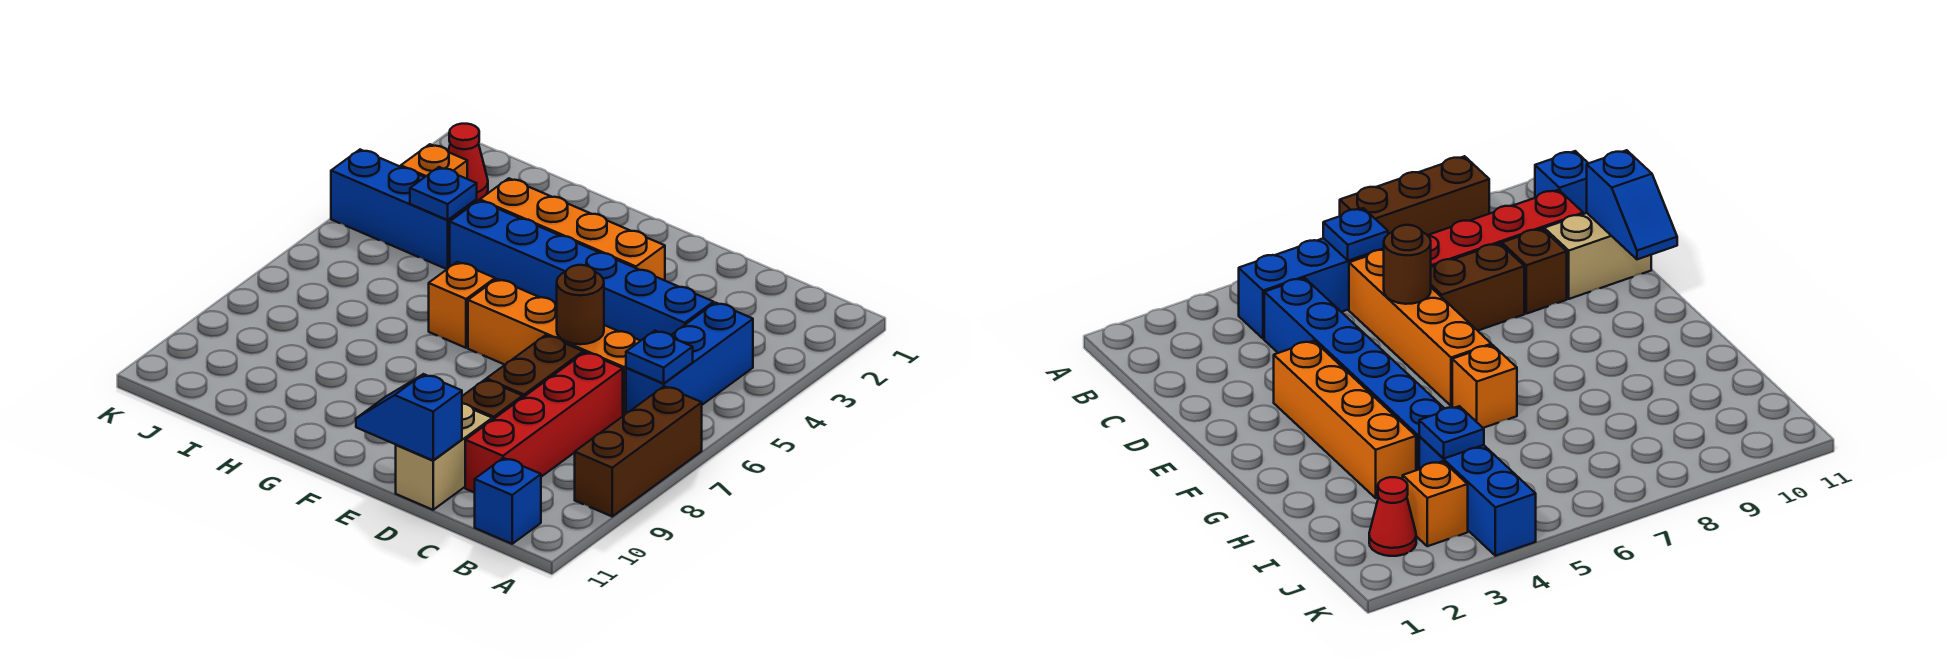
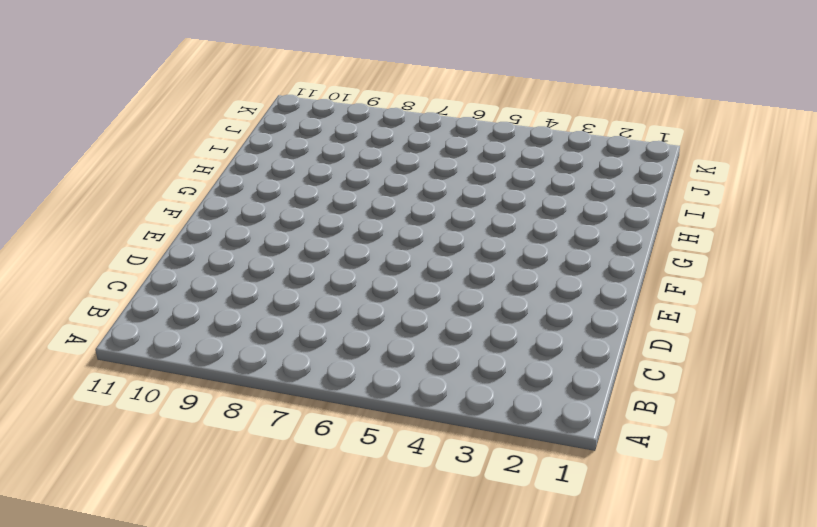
none -> brown 1x3 brick [575,386,702,516]
none -> blue 1x3 brick [626,303,753,413]
none -> blue 1x1 brick [475,458,541,544]

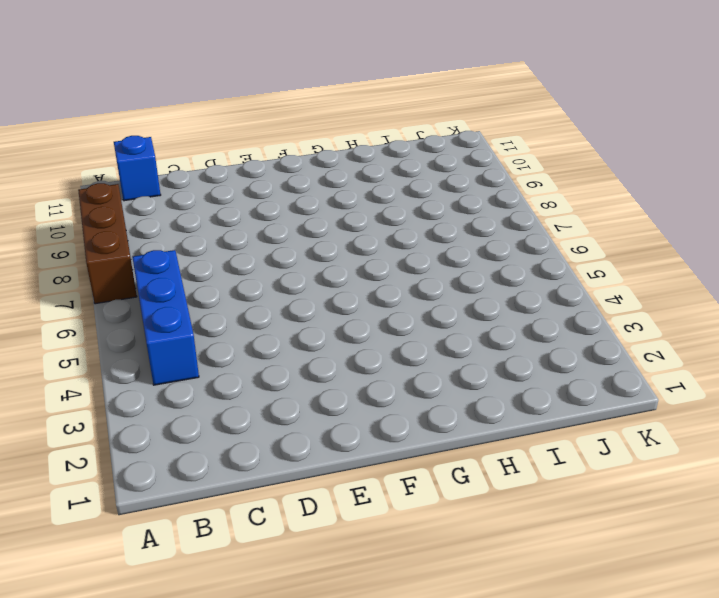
none -> blue 1x6 brick [450,200,714,341]
none -> orange 1x4 brick [468,279,640,416]
none -> red 1x4 brick [465,352,623,493]

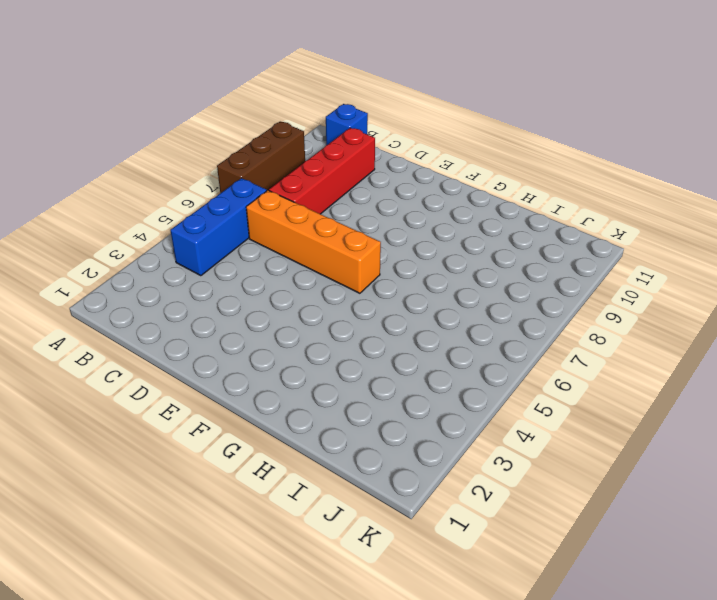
none -> blue 1x6 brick [450,200,714,341]
none -> brown 1x2 brick [486,335,583,397]
none -> brown 1x1 brick [462,380,523,420]

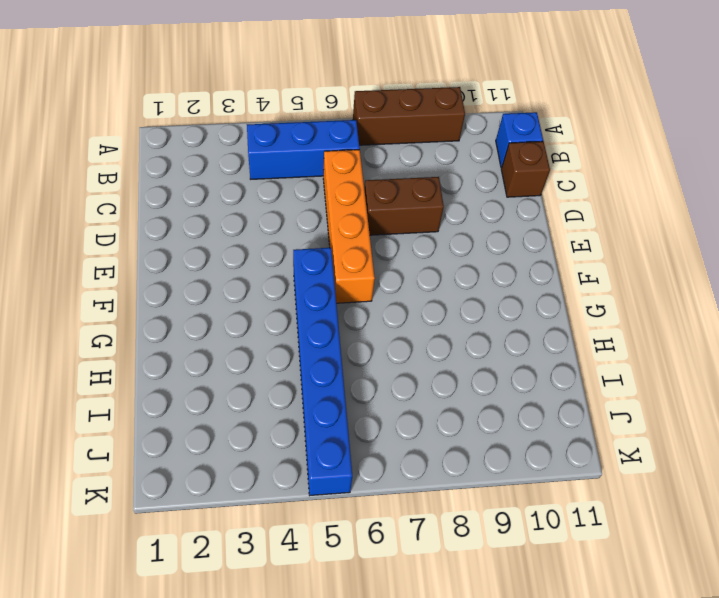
brown 1x1 brick [501,141,550,197] -> brown 1x1 brick moved to [462,380,523,420]
blue 1x6 brick [293,248,352,495] -> blue 1x6 brick moved to [450,200,714,341]
none -> red 1x4 brick [465,352,623,493]
none -> tan 1x2 brick [396,403,492,510]
none -> orange 1x4 brick [480,178,665,281]

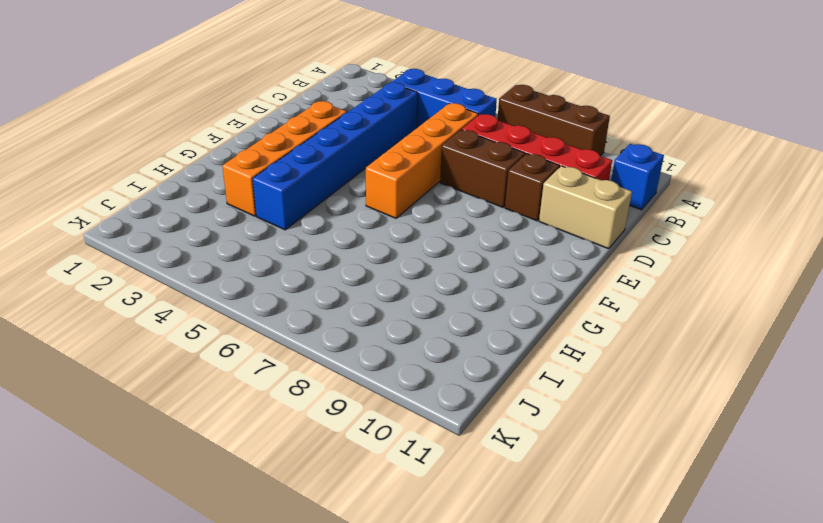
none -> orange 1x1 brick [429,262,495,348]
none -> blue 1x3 brick [331,150,477,269]
none -> red 1x1 cone [448,124,488,201]

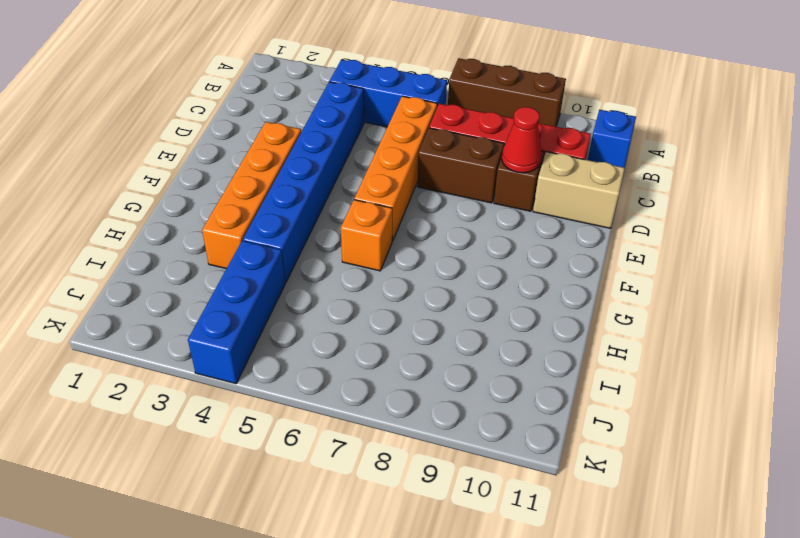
red 1x1 cone [502,107,541,173] -> red 1x1 cone moved to [448,124,488,201]
none -> orange 1x1 brick [401,144,467,179]
none -> blue 1x1 plate [626,331,693,383]
none -> brown 1x1 round brick [557,265,604,344]

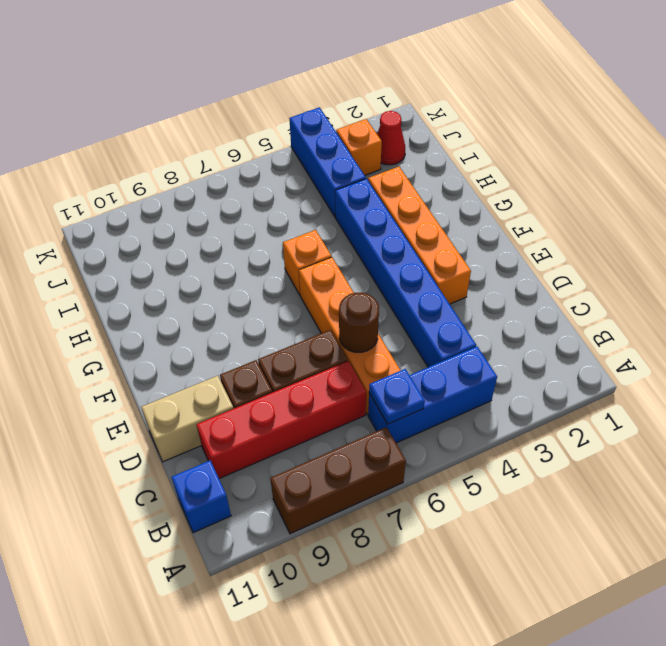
none -> blue 1x2 slope [356,374,462,460]
none -> blue 1x1 plate [410,167,477,220]

